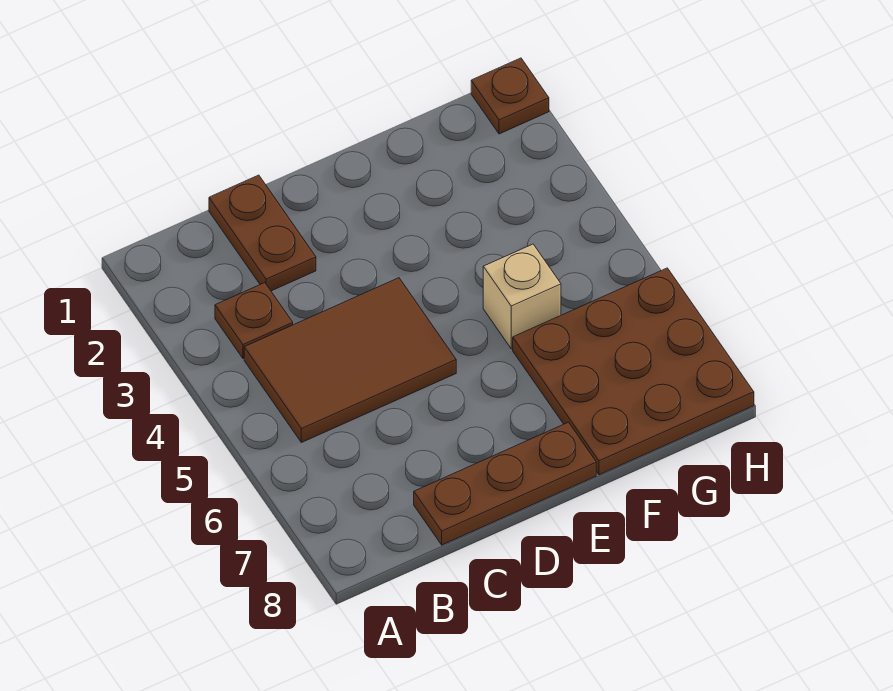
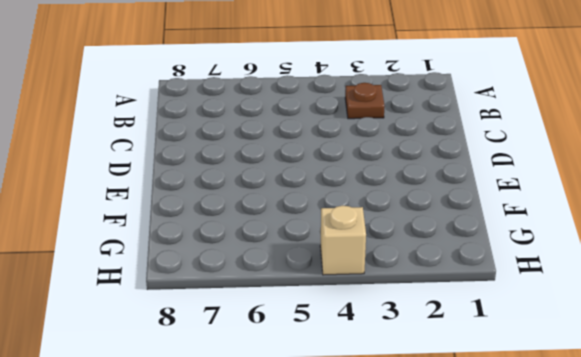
tan 1x1 brick [320,206,366,275] -> tan 1x1 brick moved to [483,244,561,349]
none -> brown 2x3 tile [244,278,456,442]
none -> brown 1x2 plate [209,175,316,291]

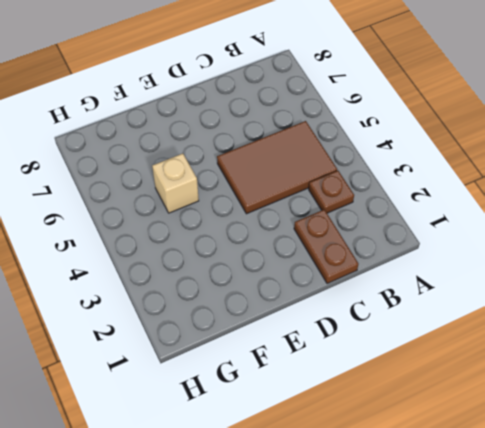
none -> brown 1x3 plate [414,422,596,545]
none -> brown 3x3 plate [513,268,754,475]

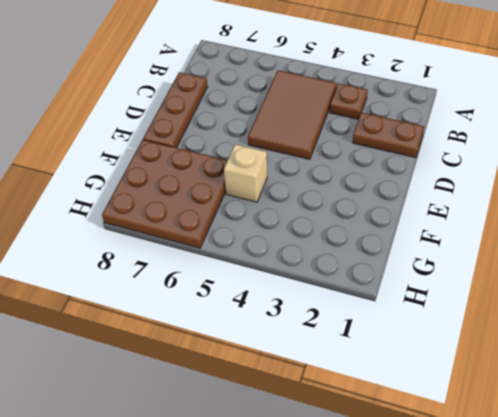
none -> brown 1x1 plate [471,58,549,134]

